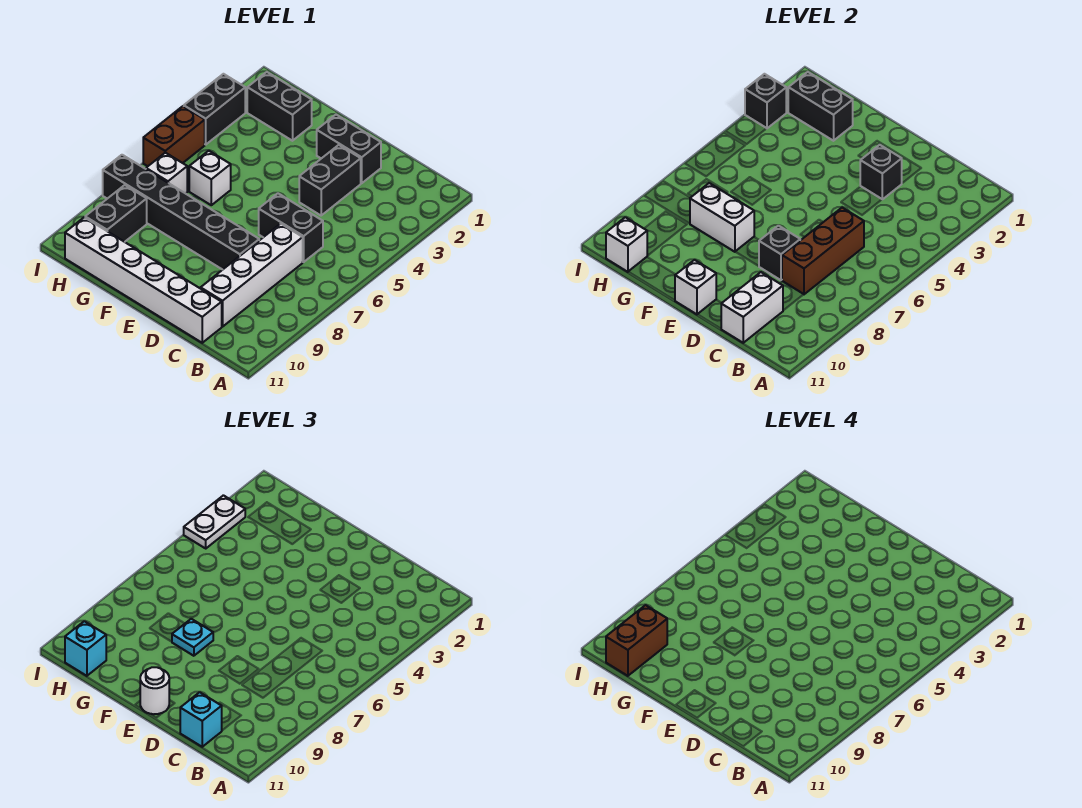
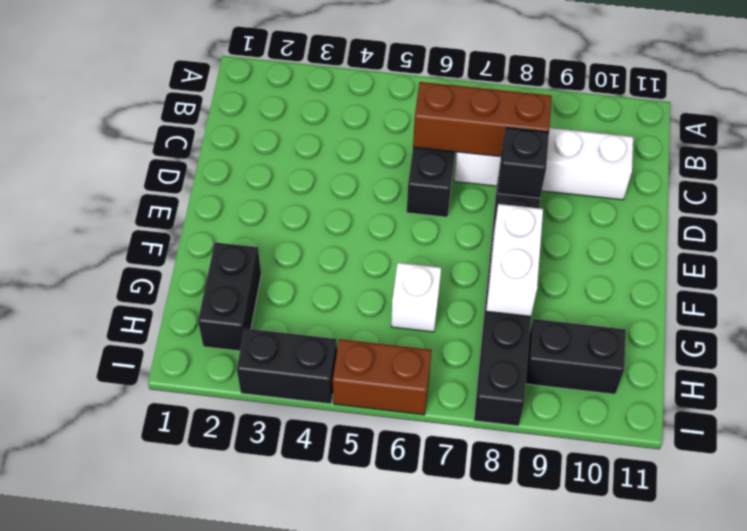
none -> white 1x6 brick [65,217,222,343]
none -> black 1x2 brick [317,115,381,183]
none -> black 1x2 brick [299,145,361,215]

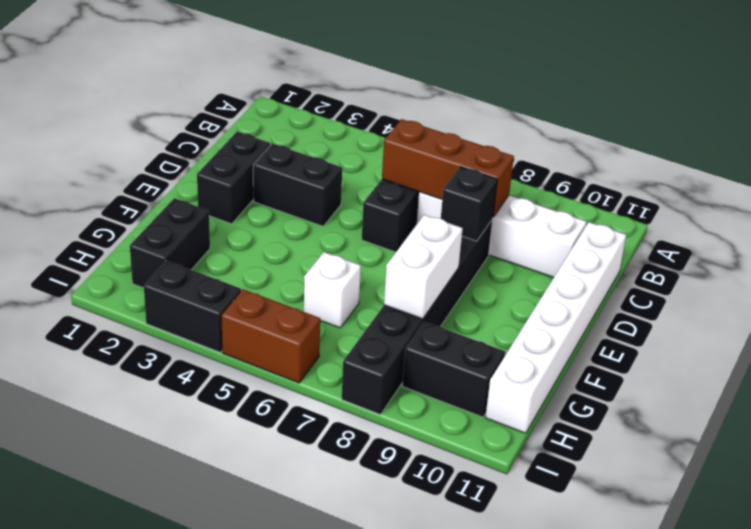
none -> white 1x1 brick [146,153,187,194]
none -> white 1x2 brick [721,272,783,343]
none -> black 1x1 brick [860,145,902,199]

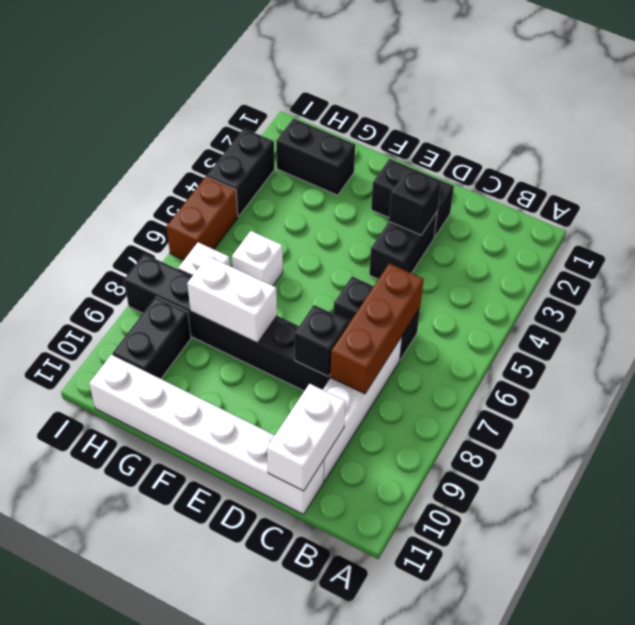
none -> white 1x1 brick [675,260,716,314]
none -> black 1x2 brick [788,72,853,141]
none -> white 1x1 brick [606,217,647,272]

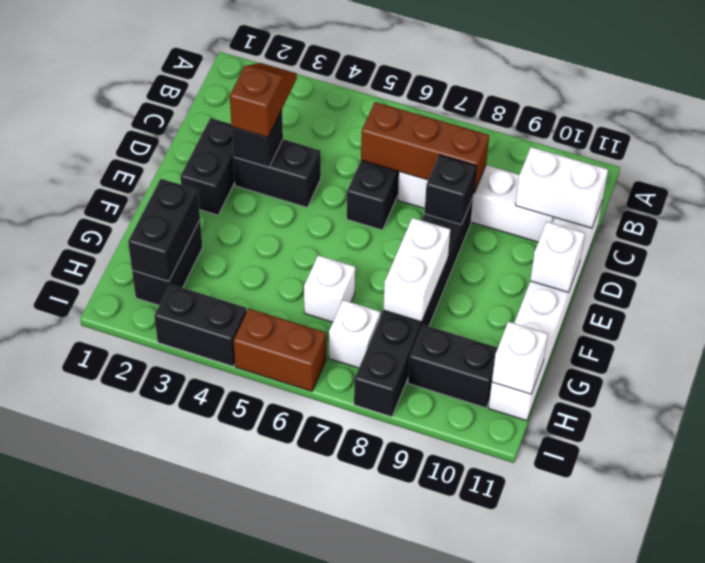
brown 1x2 slope [230,63,297,137] -> none
none -> black 1x1 brick [745,74,786,128]
none -> cyan 1x1 brick [180,692,222,747]
none -> white 1x1 round brick [140,667,169,714]

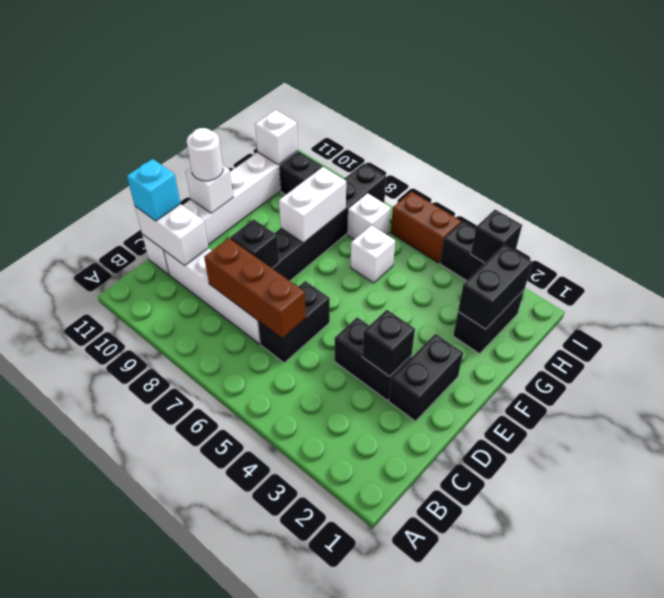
none -> cyan 1x1 plate [172,619,213,656]
none -> cyan 1x1 brick [65,621,106,676]
none -> white 1x2 plate [184,495,245,548]

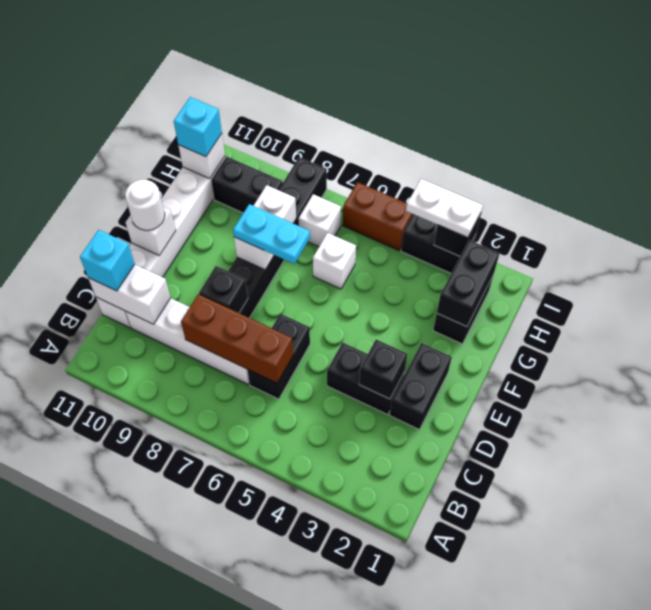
cyan 1x2 plate [233,204,310,264] -> cyan 1x1 plate [172,619,213,656]
none -> brown 1x2 brick [606,605,667,676]

